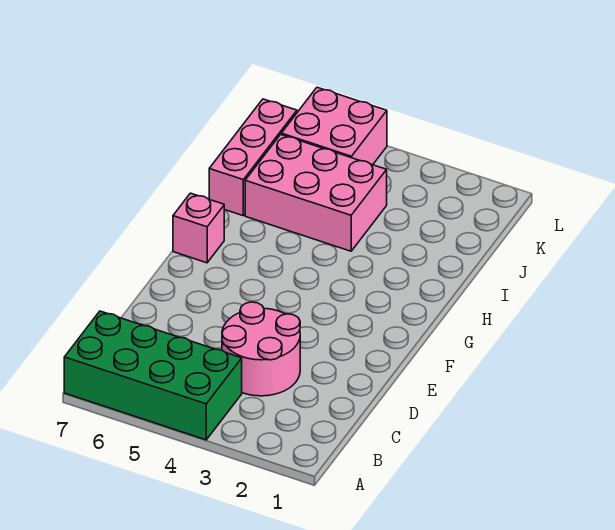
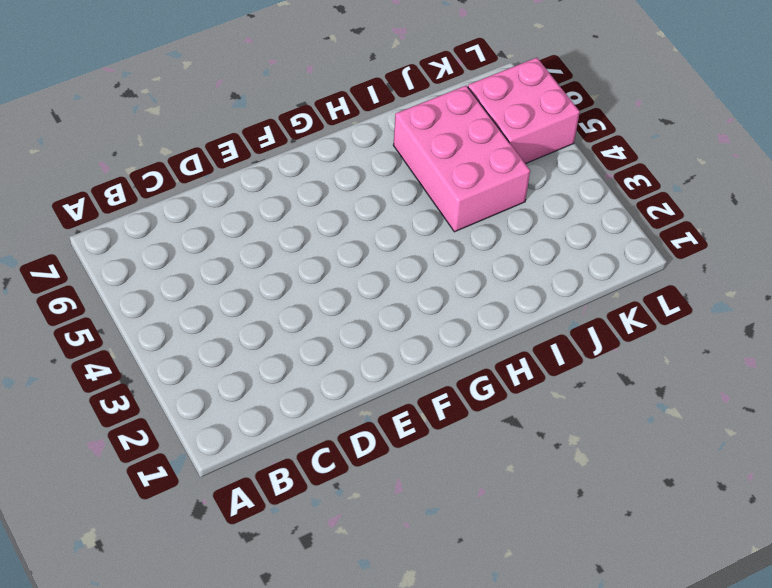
none -> green 2x4 brick [64,311,242,440]
none -> pink 2x2 round brick [222,302,300,396]

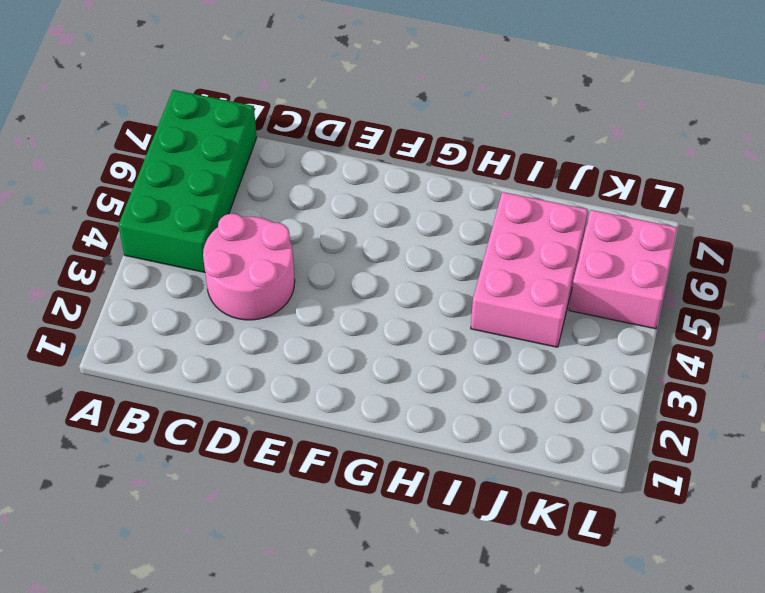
none -> pink 1x1 brick [173,193,224,263]
none -> pink 1x3 brick [209,99,297,216]

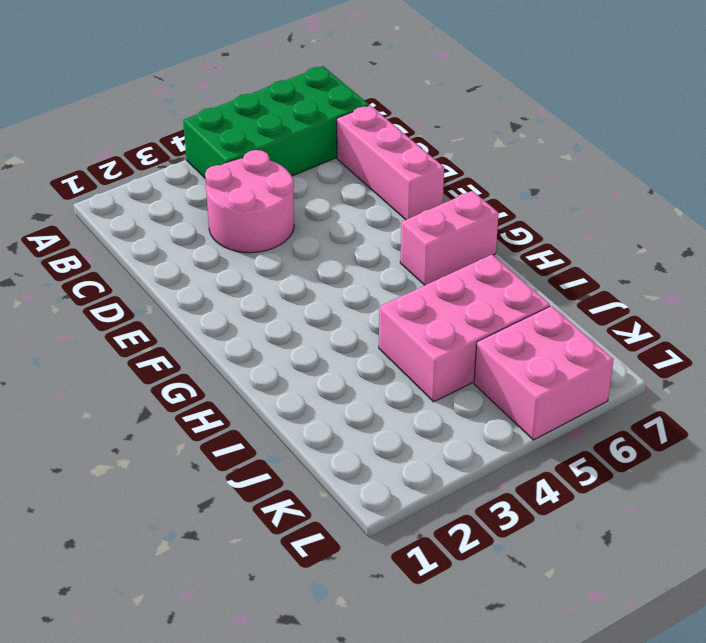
pink 1x3 brick [337,105,444,220] -> pink 1x3 brick moved to [209,99,297,216]
pink 1x2 brick [400,191,499,285] -> pink 1x1 brick [173,193,224,263]

